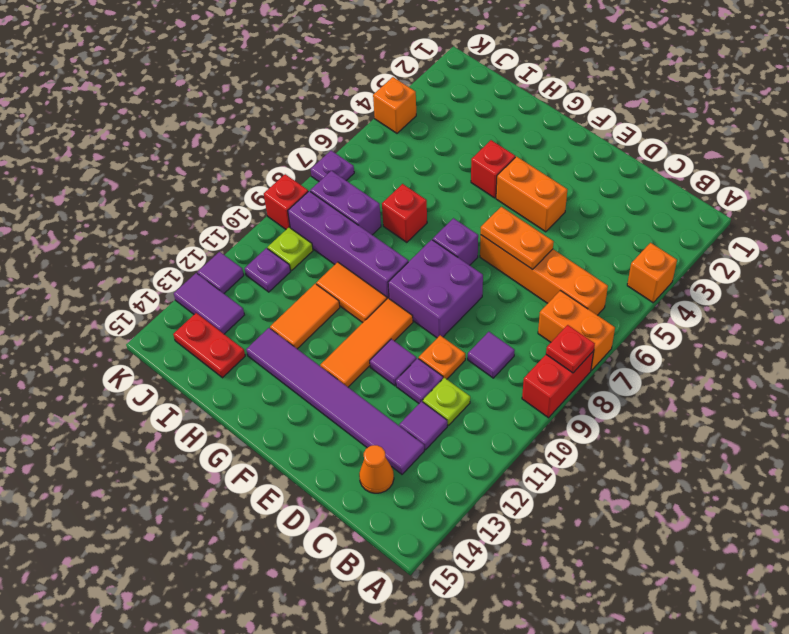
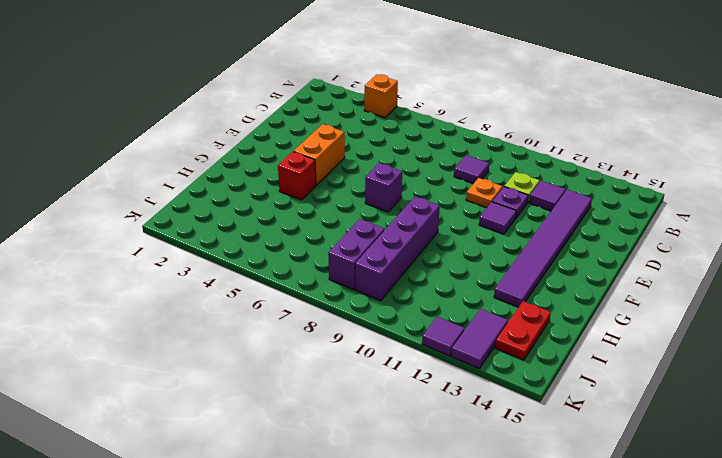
none -> orange 1x2 brick [538,291,615,370]
none -> red 1x2 brick [522,351,594,418]
none -> orange 1x4 brick [480,235,608,315]
none -> orange 1x1 cone [359,445,394,493]

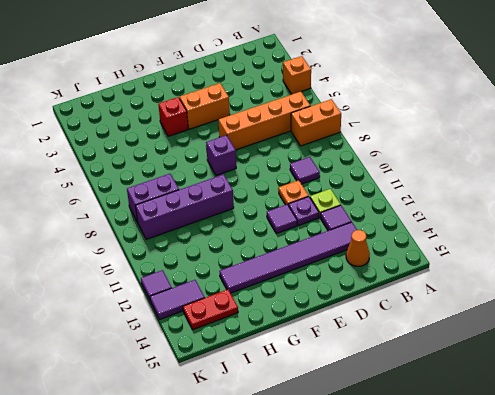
none -> red 1x2 brick [522,351,594,418]
none -> purple 2x2 brick [388,240,483,338]
none -> orange 1x3 tile [320,298,413,387]
none -> orange 1x2 tile [316,262,387,323]

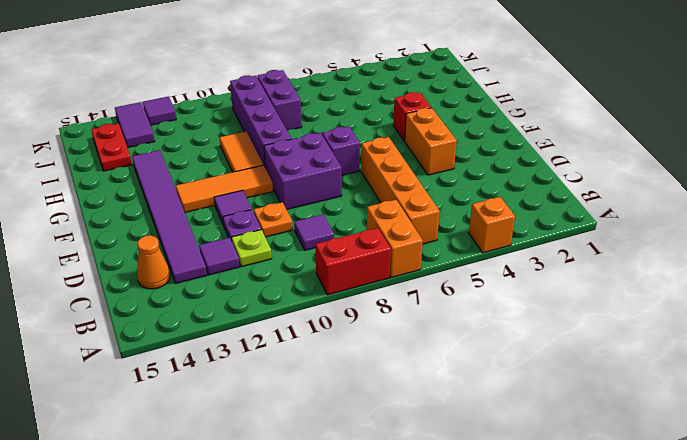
none -> red 1x1 brick [382,184,427,242]
none -> orange 1x2 tile [270,284,340,349]
none -> lime 1x1 plate [268,227,313,270]
none -> purple 1x1 plate [245,248,291,292]

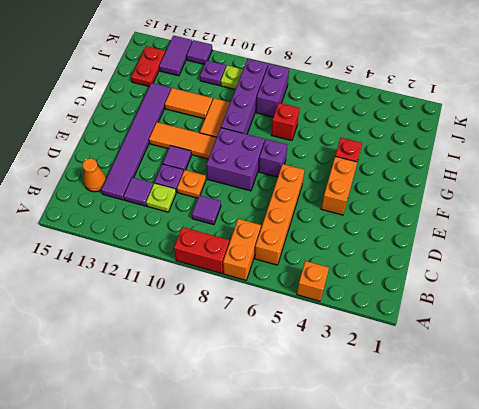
none -> orange 1x1 brick [373,77,416,133]
none -> purple 1x1 plate [311,151,354,181]
none -> red 1x1 brick [264,174,308,229]
none -> red 1x1 plate [546,325,595,373]

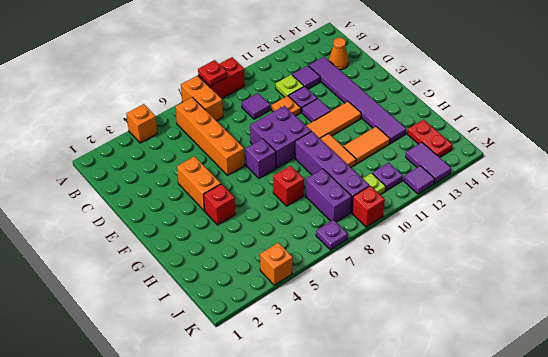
none -> orange 1x2 plate [481,207,554,270]

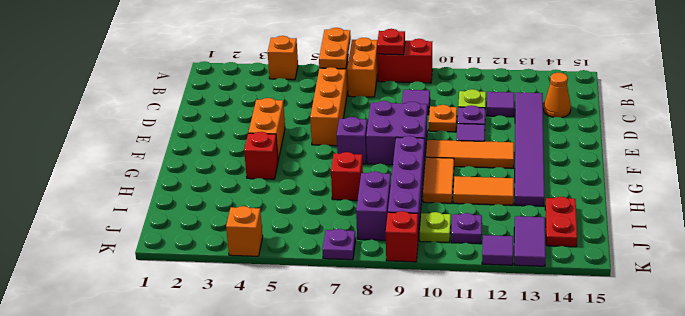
orange 1x2 plate [319,28,351,69] -> orange 1x2 plate moved to [481,207,554,270]

